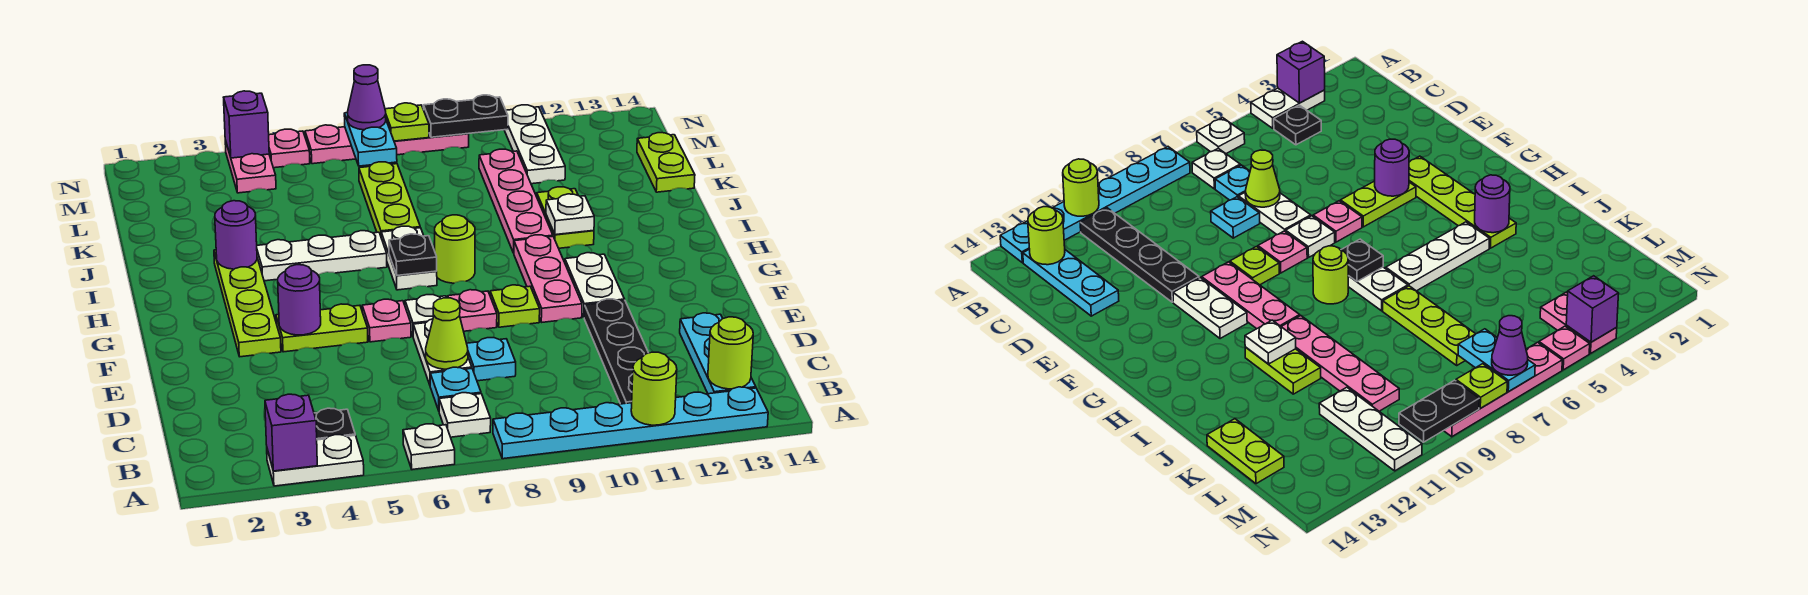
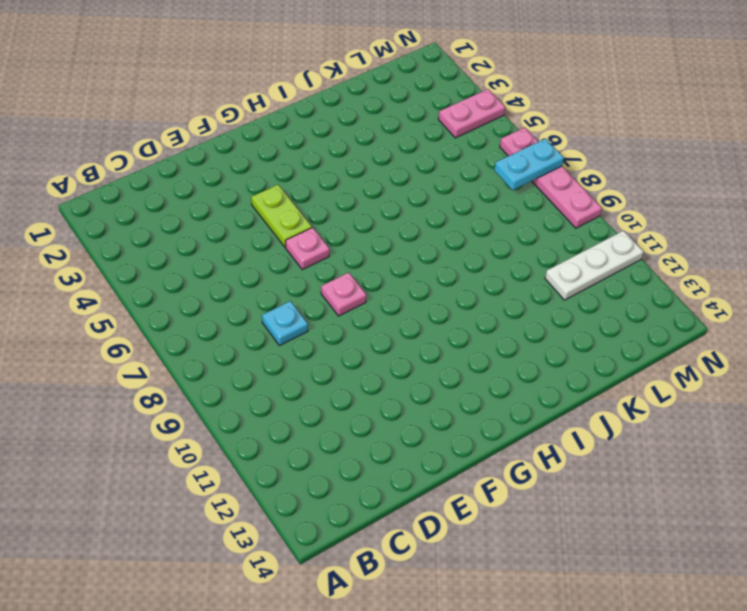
none -> white 1x2 plate [267,435,364,486]
none -> white 1x1 plate [403,424,455,470]
none -> cyan 1x6 plate [493,387,768,459]
none -> black 1x1 plate [314,408,355,440]

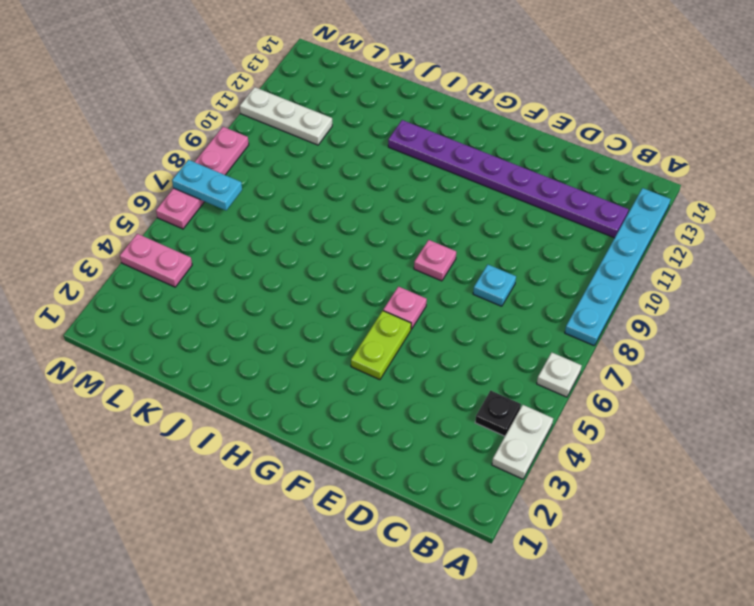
purple 1x8 plate [388,120,629,238] -> none
none -> white 1x1 plate [439,393,491,437]
none -> black 1x4 plate [584,299,648,404]
none -> cyan 1x3 plate [680,313,756,394]
none -> cyan 1x1 plate [430,367,481,411]

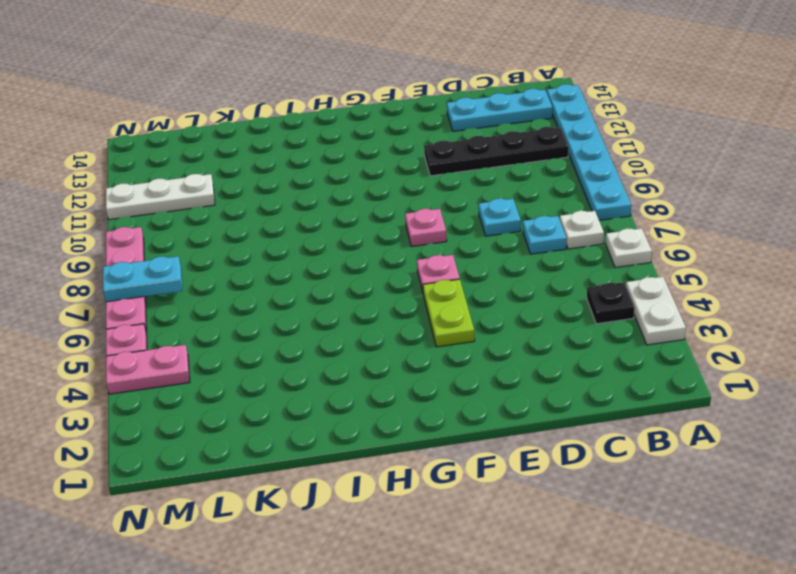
none -> white 1x2 plate [413,319,472,385]
none -> lime 1x4 plate [214,250,281,357]
none -> white 1x1 plate [405,295,446,336]
none -> lime 1x1 plate [490,285,540,327]

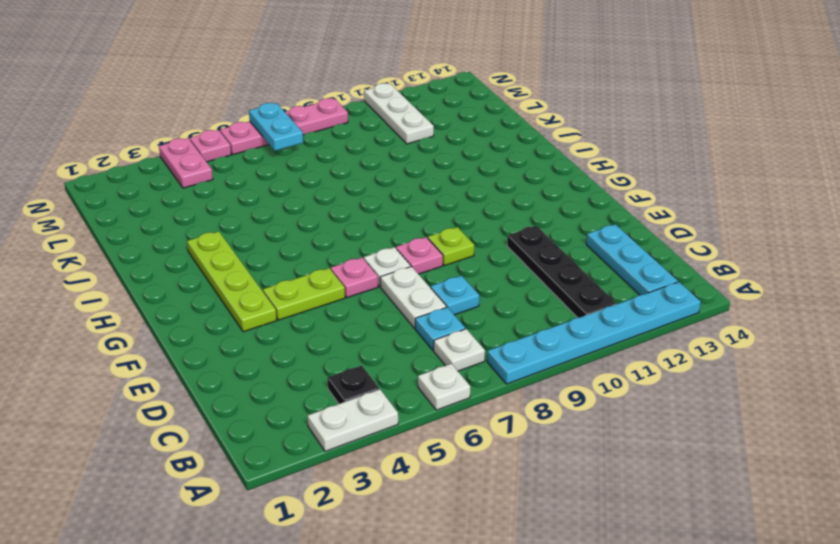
none -> pink 1x3 plate [514,235,582,322]
none -> white 1x2 plate [565,253,624,317]
none -> white 1x2 plate [381,226,437,290]
none -> lime 1x1 round brick [435,215,475,283]

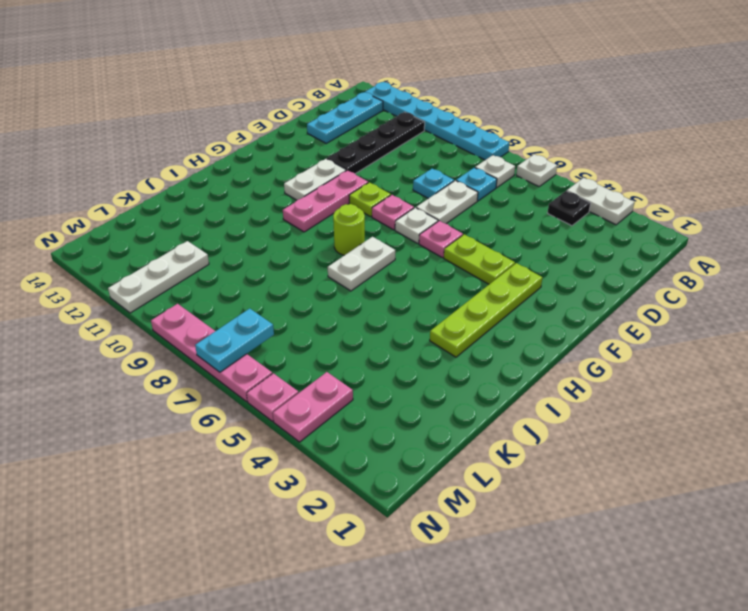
none -> white 1x3 plate [257,231,387,281]
none -> pink 1x4 plate [479,149,553,253]
none -> lime 1x2 plate [537,187,594,248]
none -> lime 1x3 plate [359,162,420,236]

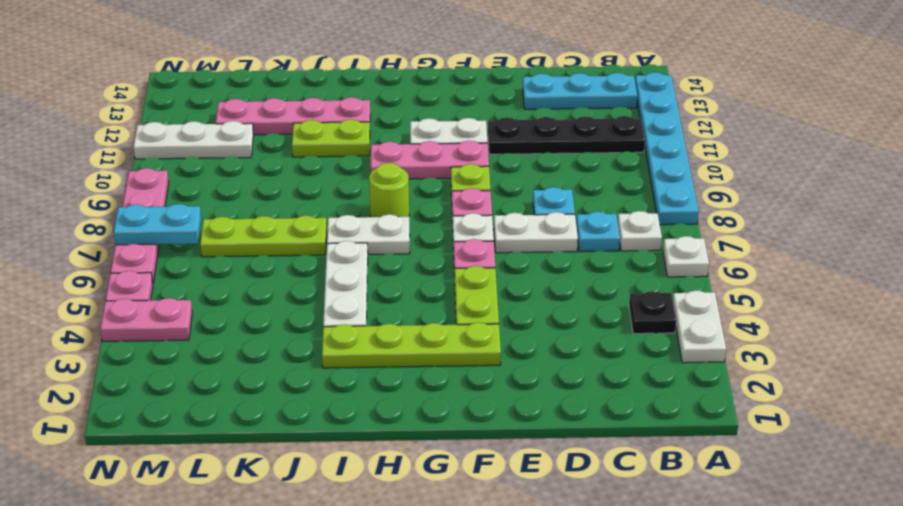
pink 1x4 plate [216,97,370,135] -> pink 1x4 plate moved to [479,149,553,253]
none -> lime 1x2 plate [637,133,695,192]
none -> purple 1x1 brick [265,394,317,471]
none -> lime 1x1 round brick [631,352,677,425]
none -> lime 1x1 round brick [708,317,753,389]

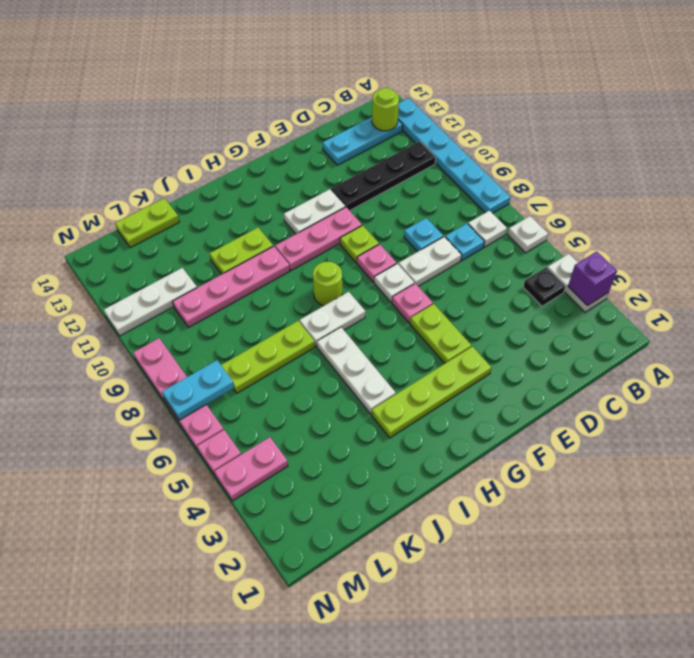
none -> lime 1x1 round brick [631,352,677,425]
none -> lime 1x1 cone [426,298,468,369]
none -> purple 1x1 round brick [278,265,321,335]
none -> black 1x1 plate [389,234,437,275]

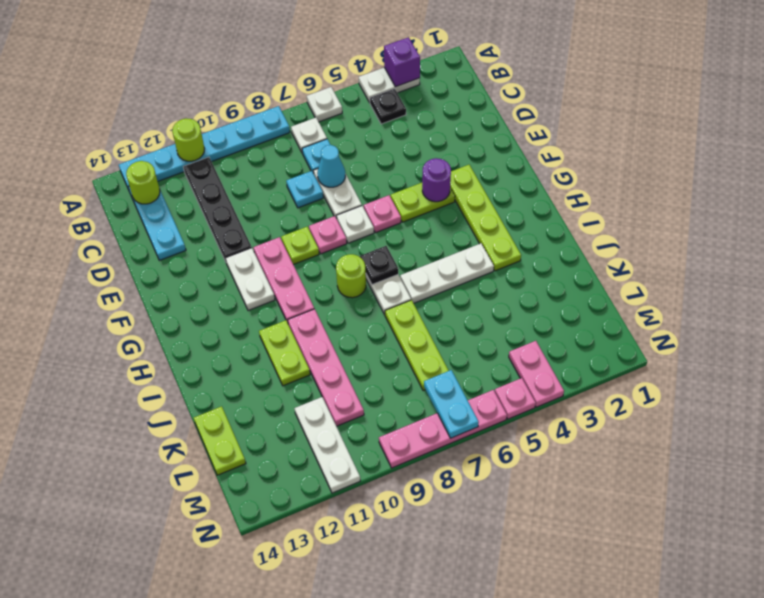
cyan 1x1 cone [317,145,345,187] -> lime 1x1 cone [426,298,468,369]
none -> purple 1x1 round brick [215,201,257,269]
none -> white 1x1 plate [546,194,594,235]
none -> purple 1x1 brick [224,91,269,158]
none -> lime 1x1 plate [385,103,429,141]

